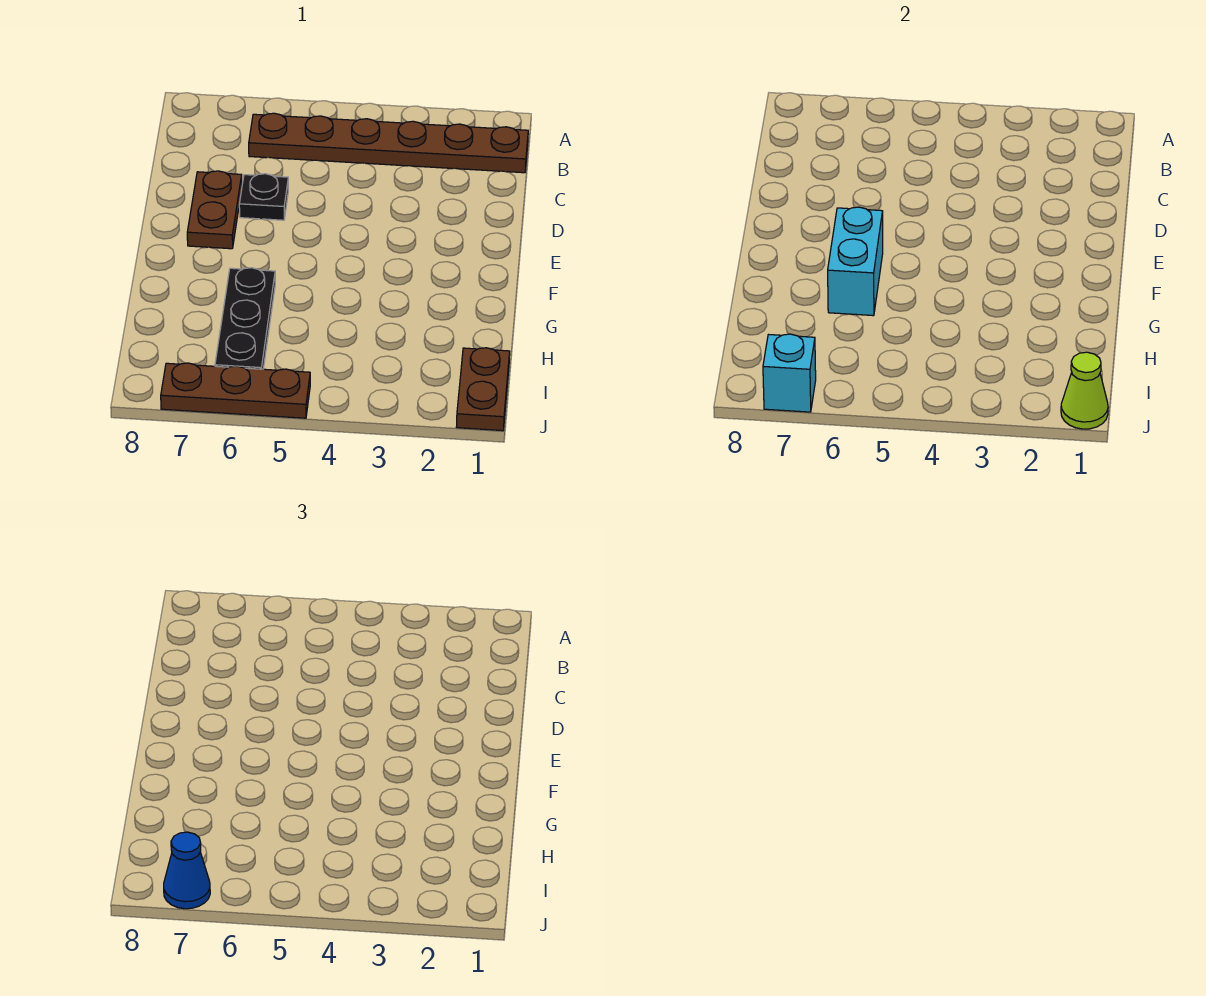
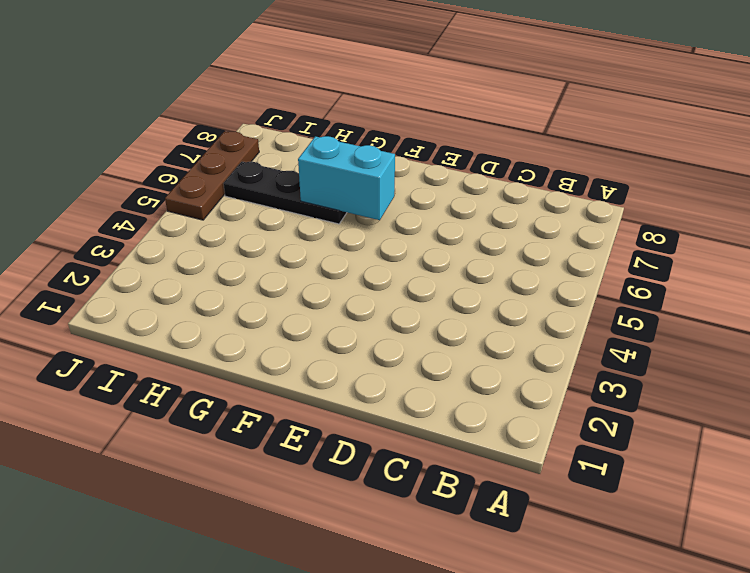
none -> brown 1x6 plate [249,113,528,173]
none -> black 1x1 plate [239,174,288,220]

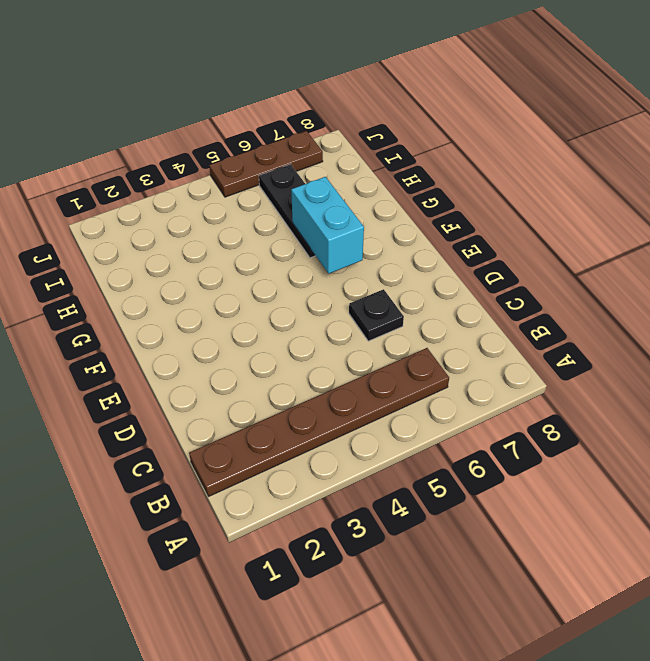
none -> brown 1x2 plate [187,171,242,249]
none -> brown 1x2 plate [457,348,510,431]

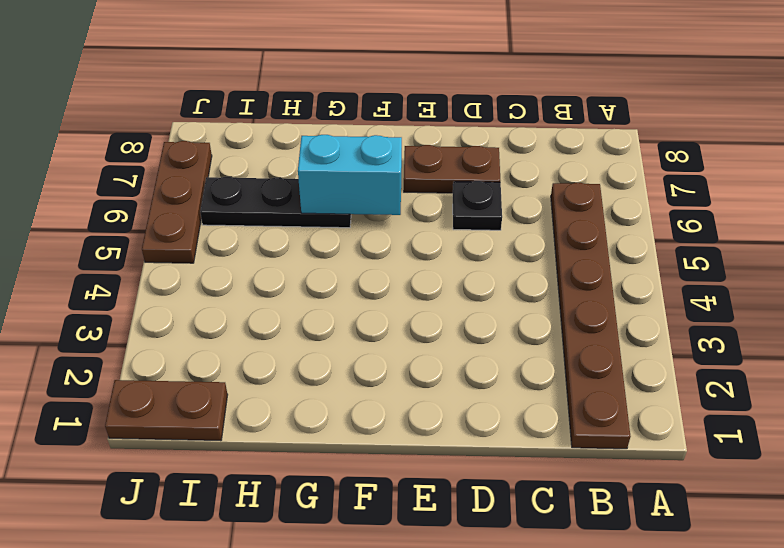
none -> lime 1x1 cone [1061,352,1108,429]
none -> cyan 1x1 brick [763,334,816,412]

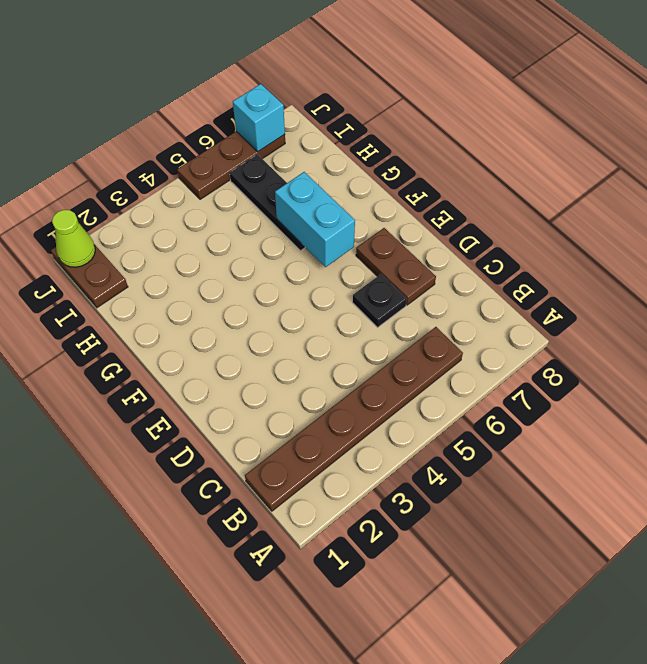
none -> blue 1x1 cone [164,832,210,909]

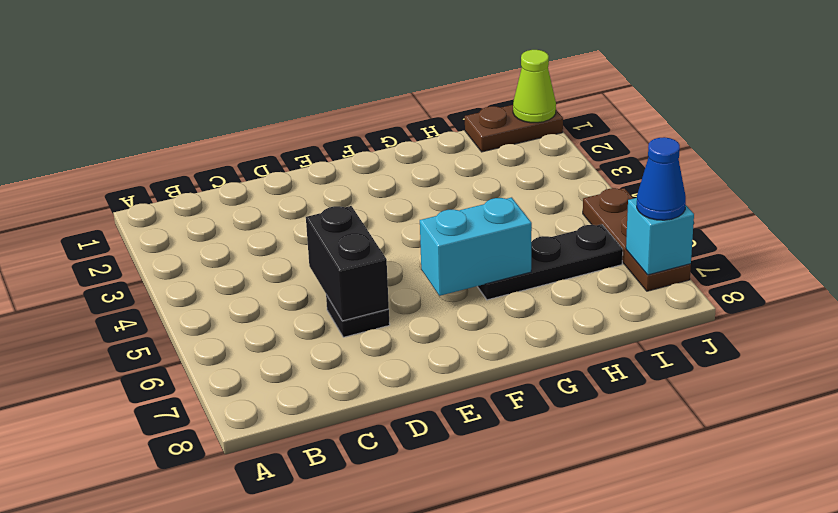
black 1x2 brick [306,206,389,321] -> none
none -> brown 1x6 plate [249,113,528,173]
none -> brown 1x2 plate [187,171,242,249]

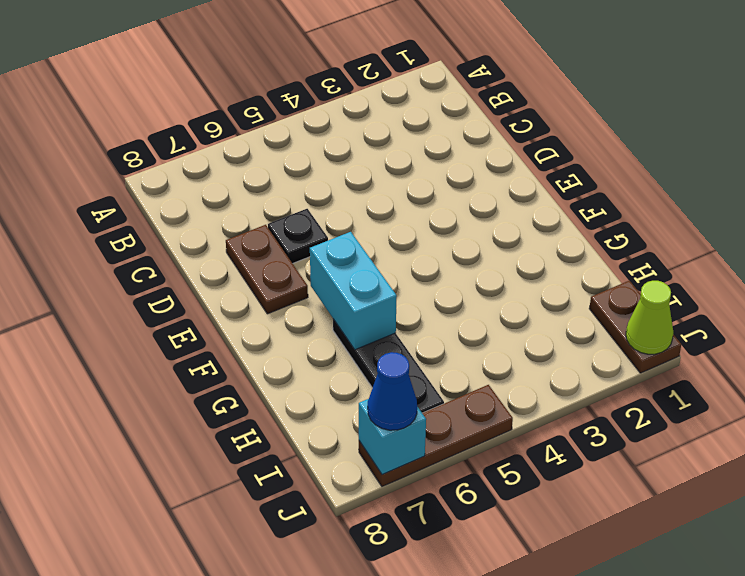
none -> brown 1x6 plate [249,113,528,173]

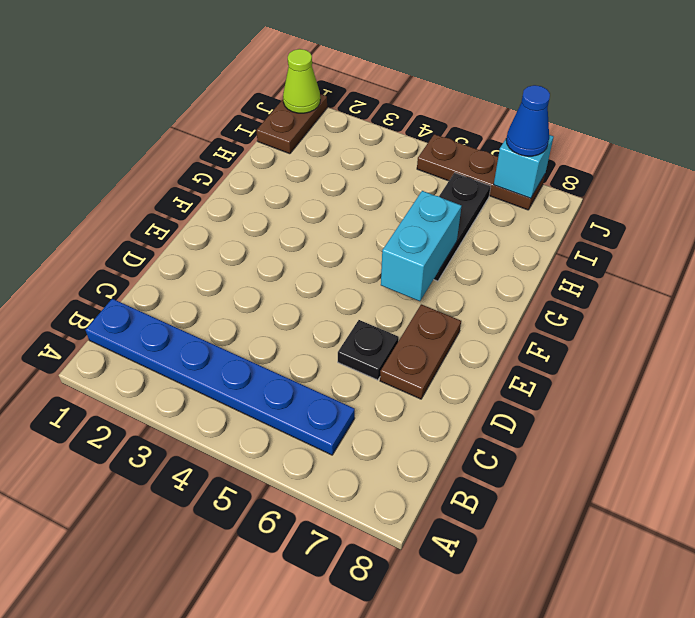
blue 1x6 plate [86,299,355,455] -> brown 1x6 plate [249,113,528,173]

